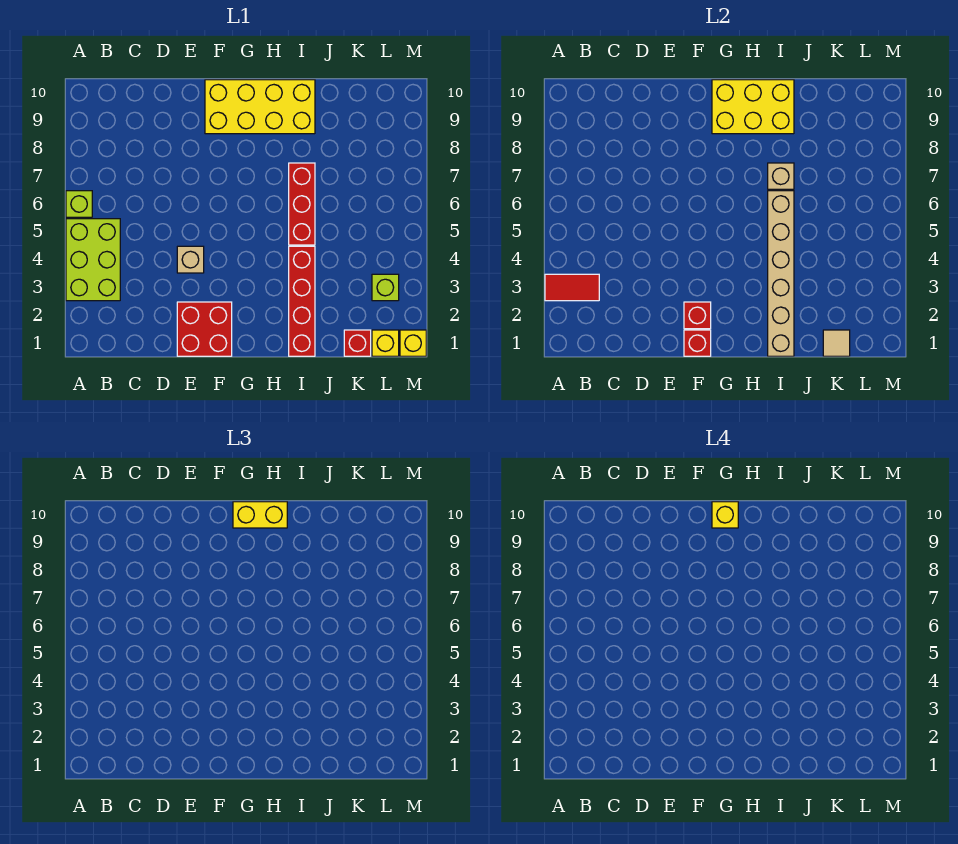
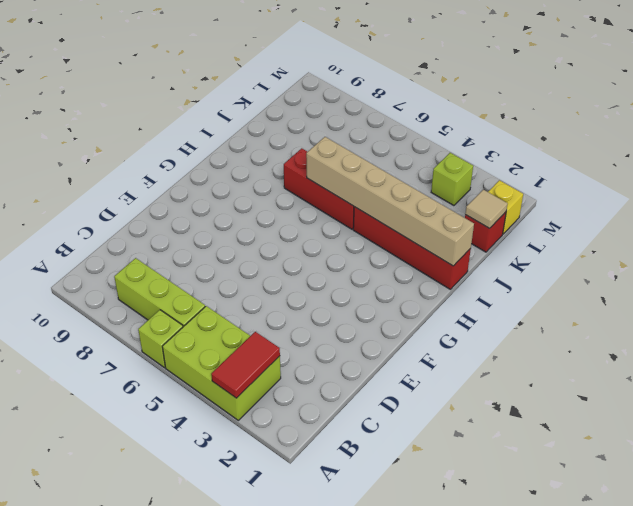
lime 1x3 brick [114,258,205,327] -> none
none -> red 2x2 brick [177,302,232,356]
none -> tan 1x1 brick [177,246,204,273]
none -> yellow 2x4 brick [205,80,315,134]

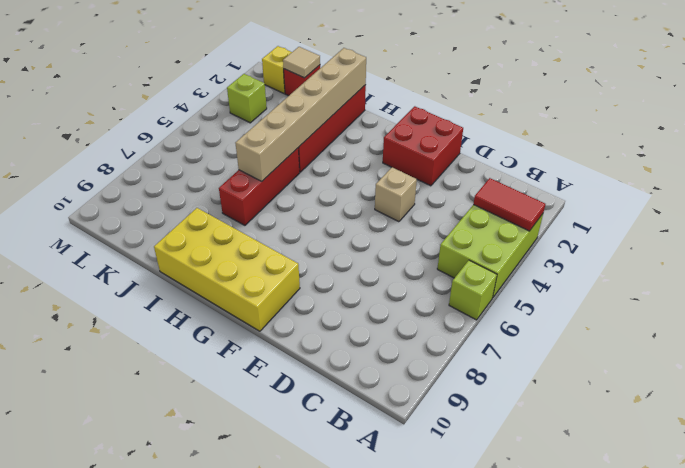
none -> yellow 1x1 brick [400,330,426,356]
none -> red 1x1 brick [684,330,711,356]
none -> red 1x1 brick [684,302,711,329]

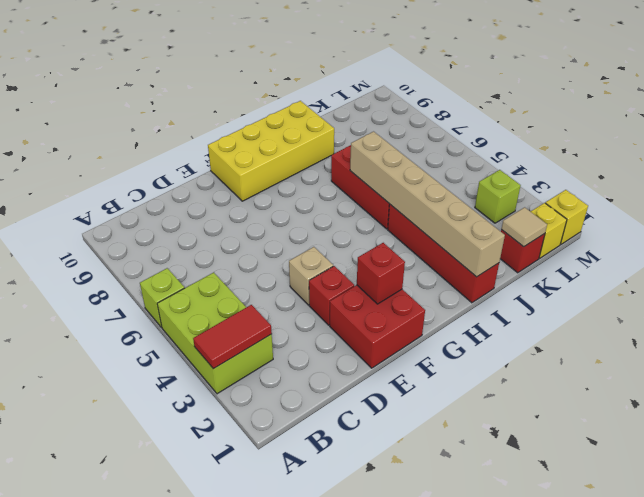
red 1x1 brick [309,266,354,325] -> red 1x1 brick moved to [684,330,711,356]
none -> yellow 2x3 brick [712,80,794,134]
none -> tan 1x1 brick [768,163,794,189]
none -> yellow 1x2 brick [233,502,287,528]

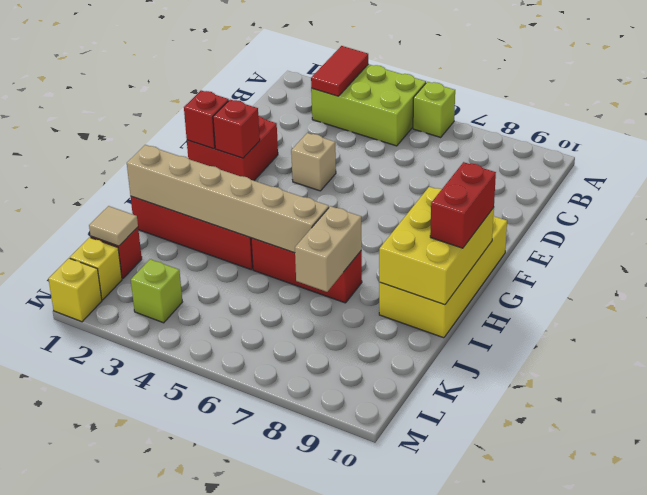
red 1x2 brick [430,162,496,248] -> yellow 1x2 brick [233,502,287,528]
tan 1x2 brick [295,206,362,292] -> tan 1x1 brick [768,163,794,189]
none -> yellow 1x1 brick [712,502,738,528]

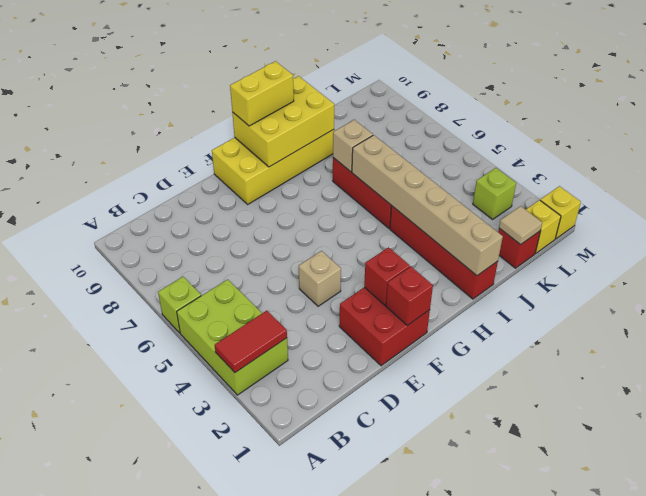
none -> yellow 1x1 brick [712,502,738,528]

